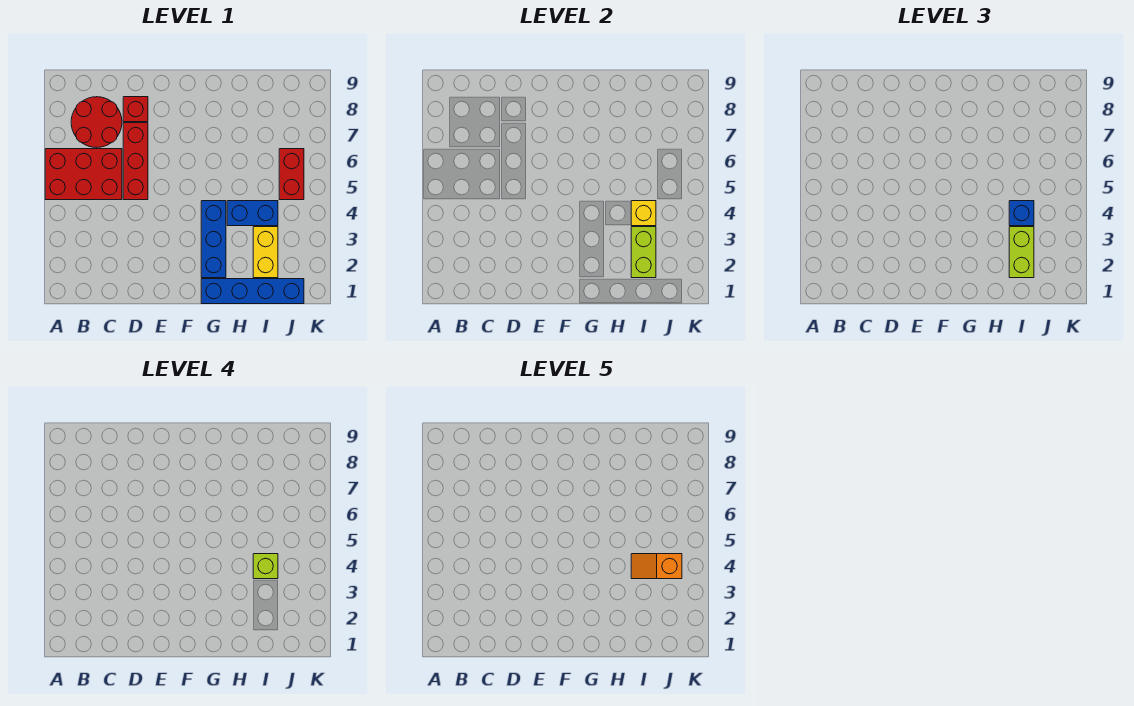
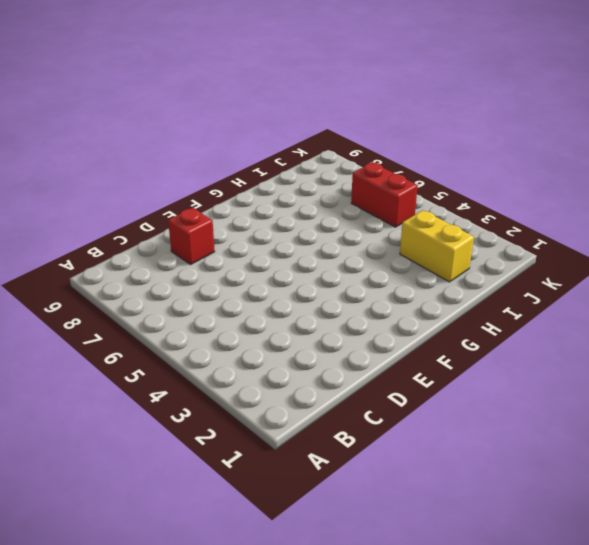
none -> red 2x3 brick [45,149,122,200]
none -> red 2x2 round brick [71,97,122,148]
none -> red 1x3 brick [123,123,148,200]

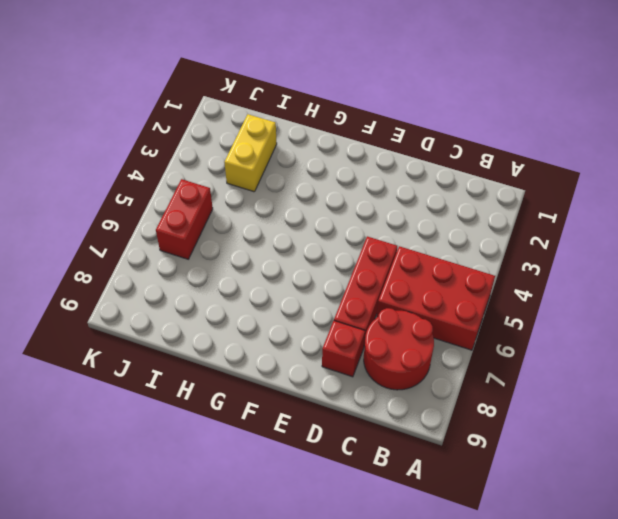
none -> blue 1x4 brick [201,279,304,304]
none -> blue 1x3 brick [201,201,226,278]
none -> blue 1x2 brick [227,201,278,226]

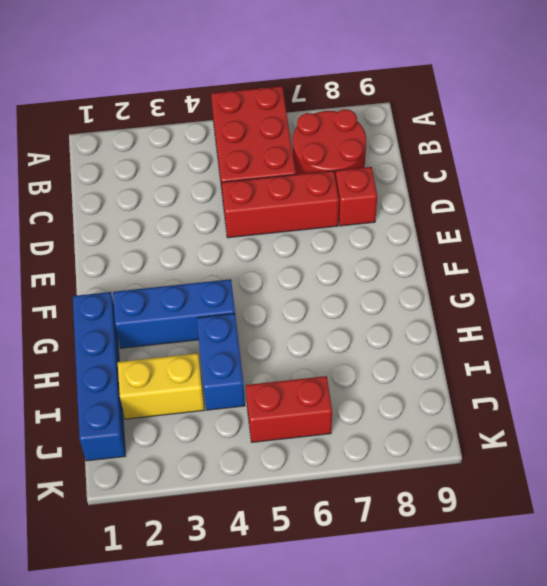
none -> lime 1x2 brick [631,227,656,278]
none -> yellow 1x1 brick [631,201,656,226]
none -> lime 1x2 brick [1009,227,1034,278]

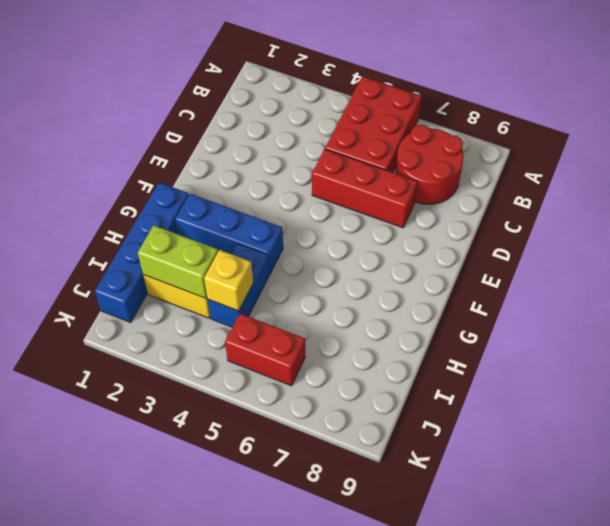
none -> red 1x1 brick [123,97,148,122]
none -> lime 1x2 brick [1009,227,1034,278]
none -> blue 1x1 brick [1009,201,1034,226]

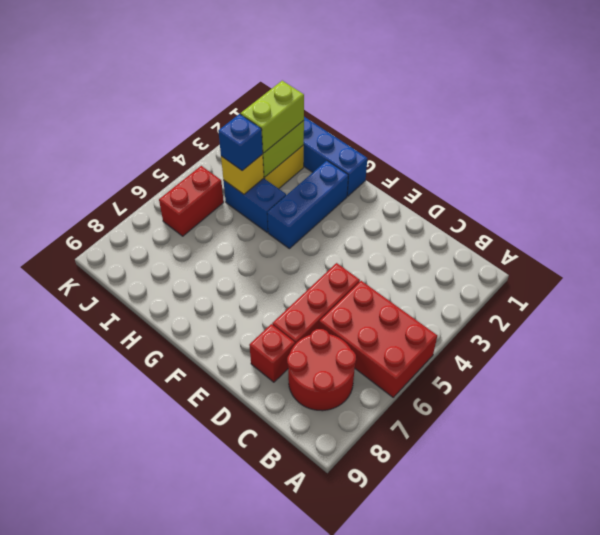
none -> lime 1x1 brick [253,554,278,579]
none -> orange 1x2 slope [631,554,682,579]

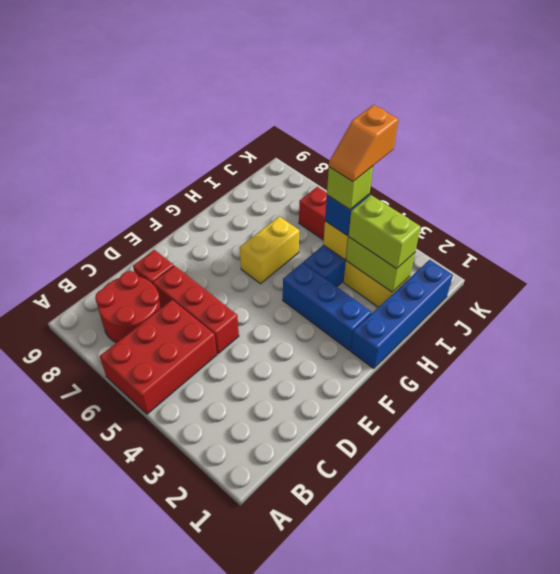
yellow 1x2 brick [240,216,299,284] -> none

